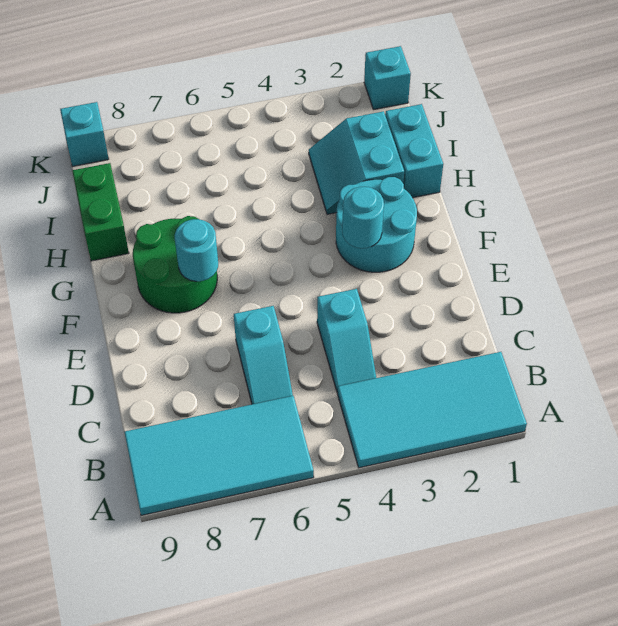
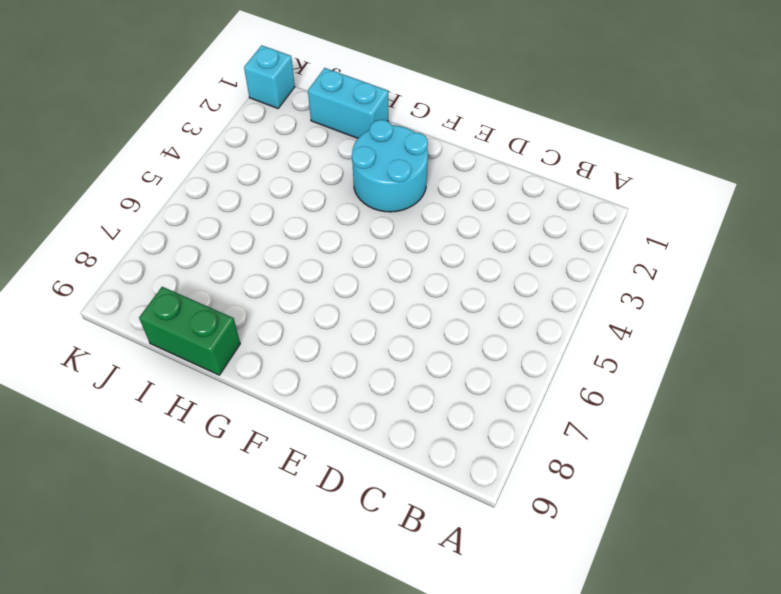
none -> cyan 2x4 tile [337,352,527,468]
none -> cyan 2x4 tile [124,396,314,515]
none -> cyan 1x2 slope [317,289,376,392]

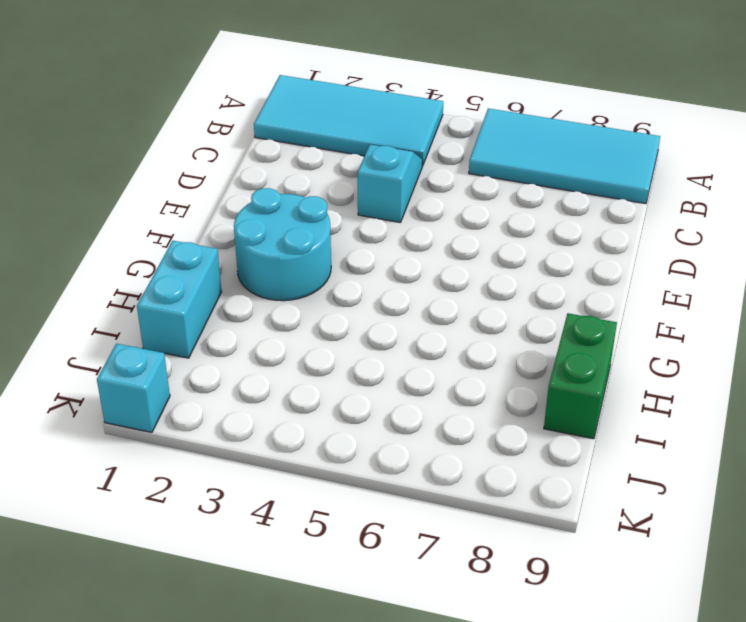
none -> cyan 1x2 slope [234,306,293,404]
none -> green 2x2 round brick [133,216,217,313]
none -> cyan 2x2 slope [309,111,404,214]

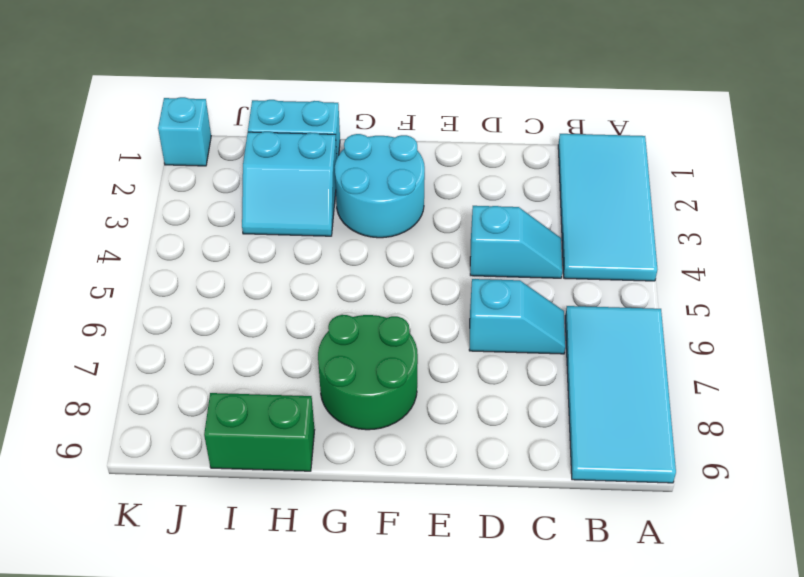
none -> cyan 1x1 brick [60,102,109,166]
none -> cyan 1x1 round brick [342,187,384,248]
none -> cyan 1x1 round brick [175,219,218,281]

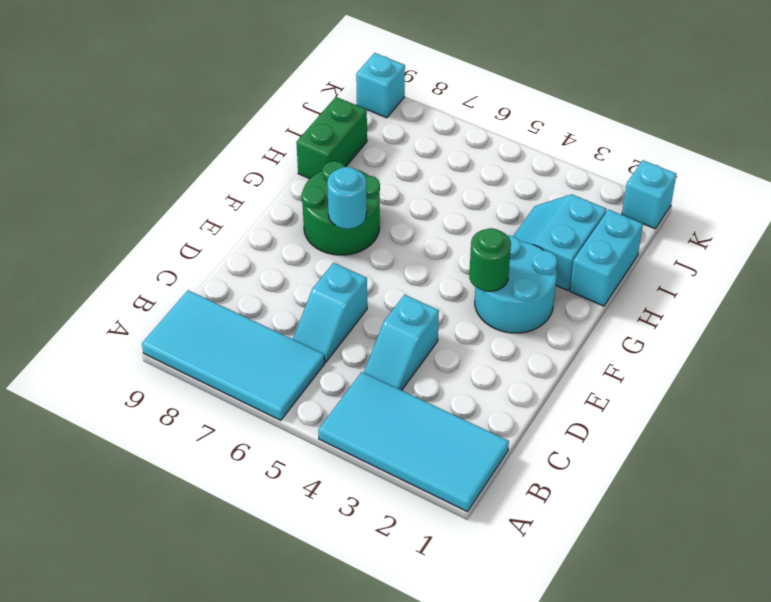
green 1x1 round brick [469,228,511,291] -> cyan 1x1 round brick [342,187,384,248]

